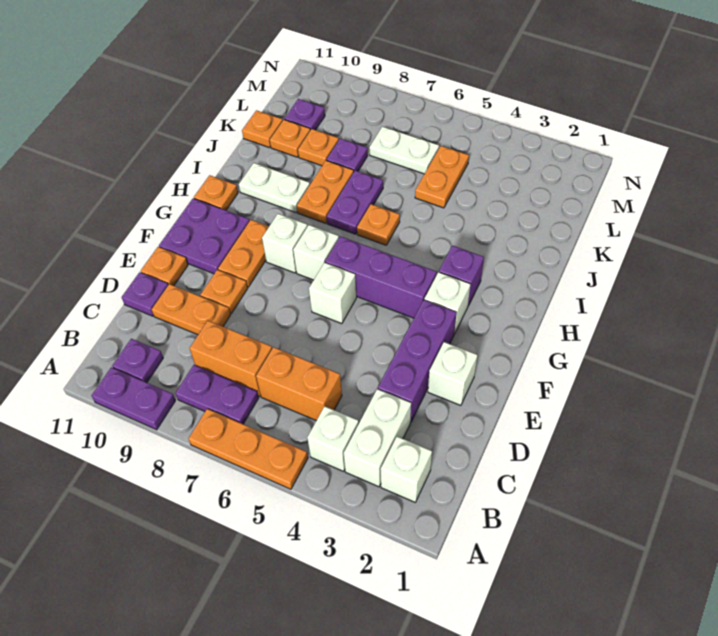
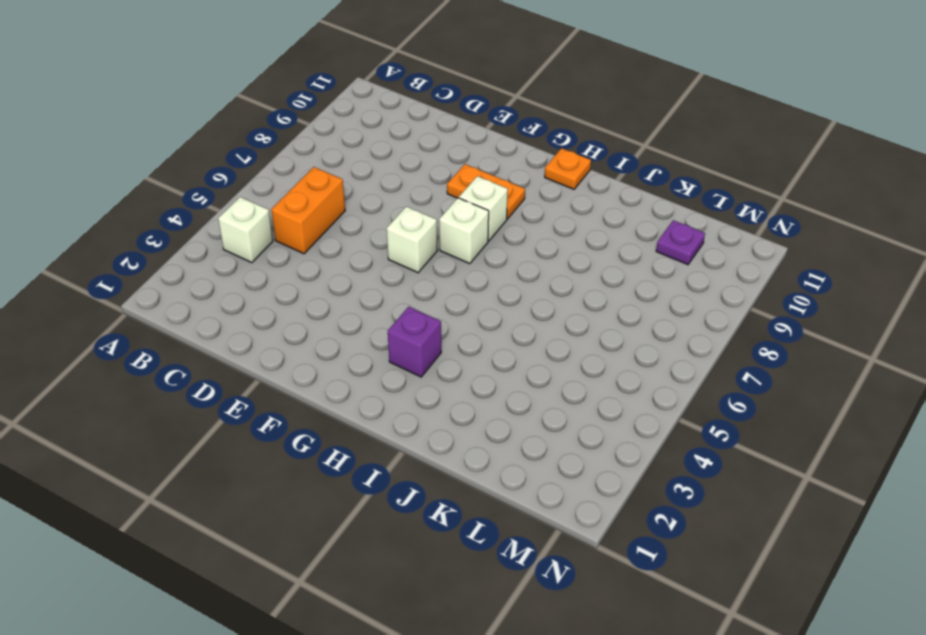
none -> orange 1x3 plate [189,409,308,489]
none -> purple 1x2 plate [91,367,175,430]
none -> white 1x1 brick [381,437,432,502]
none -> white 1x2 brick [344,389,411,487]

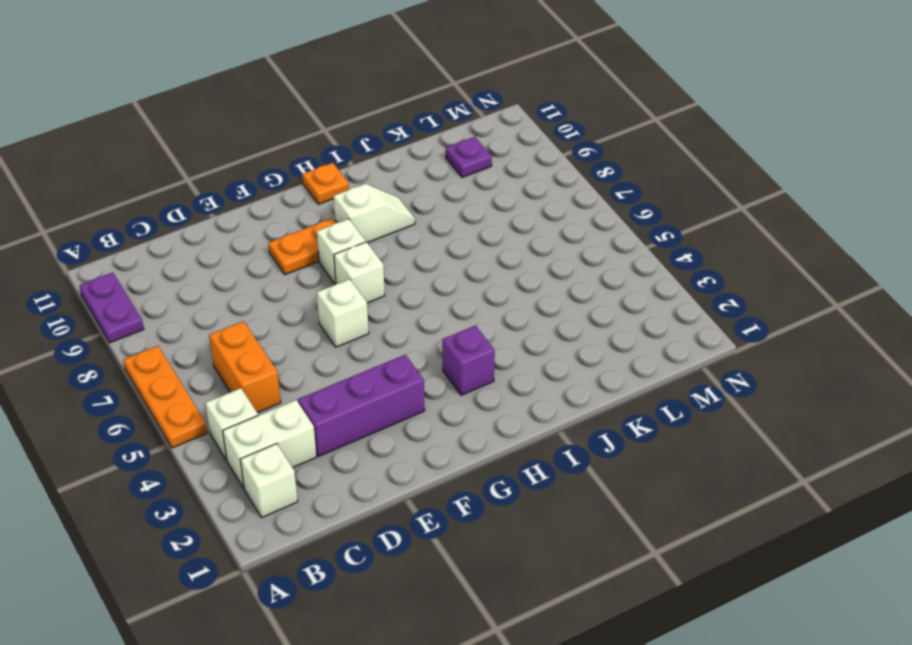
white 1x2 slope [334,184,415,243] -> white 1x2 plate [239,163,310,213]
none -> purple 1x2 plate [176,365,259,424]
none -> purple 1x1 plate [112,339,163,383]
none -> orange 1x2 brick [190,321,272,396]
none -> orange 1x2 plate [152,284,230,335]

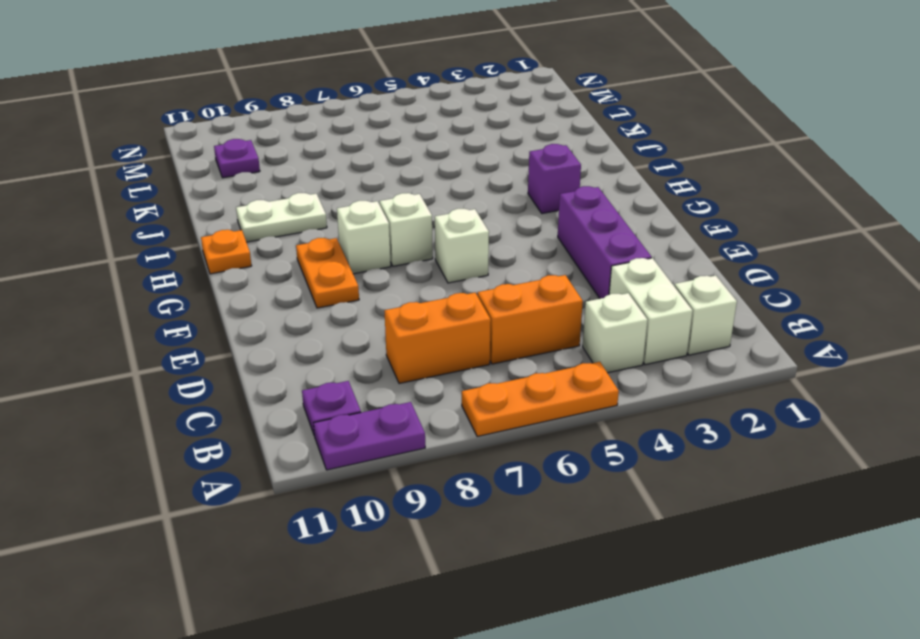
none -> purple 1x2 plate [176,365,259,424]
none -> orange 1x2 plate [152,284,230,335]
none -> purple 1x1 plate [122,272,168,316]
none -> white 1x1 brick [428,342,477,405]

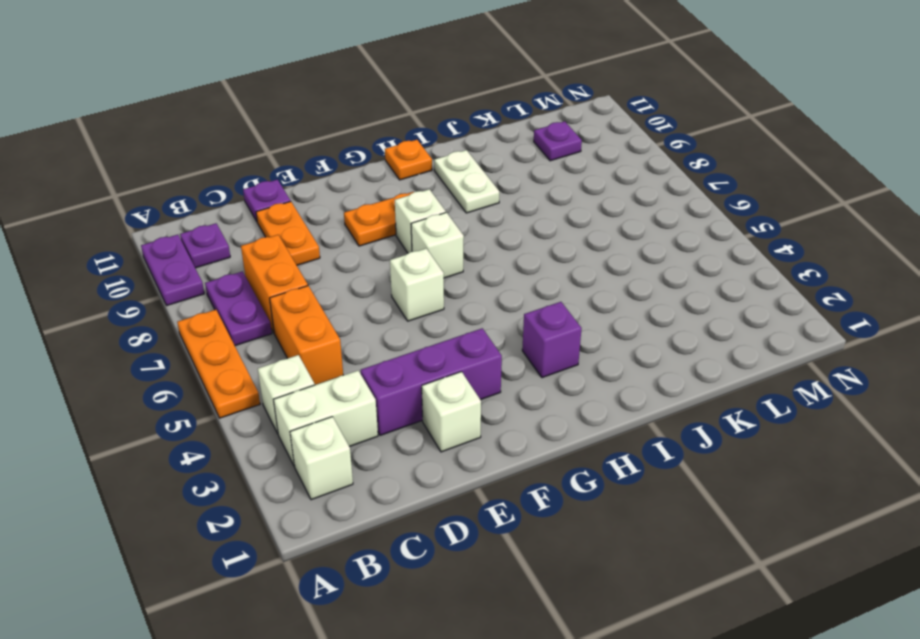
none -> orange 1x1 plate [200,270,248,314]
none -> orange 1x1 plate [141,247,188,286]
none -> purple 2x2 plate [159,198,250,274]
none -> white 1x1 brick [424,272,470,333]

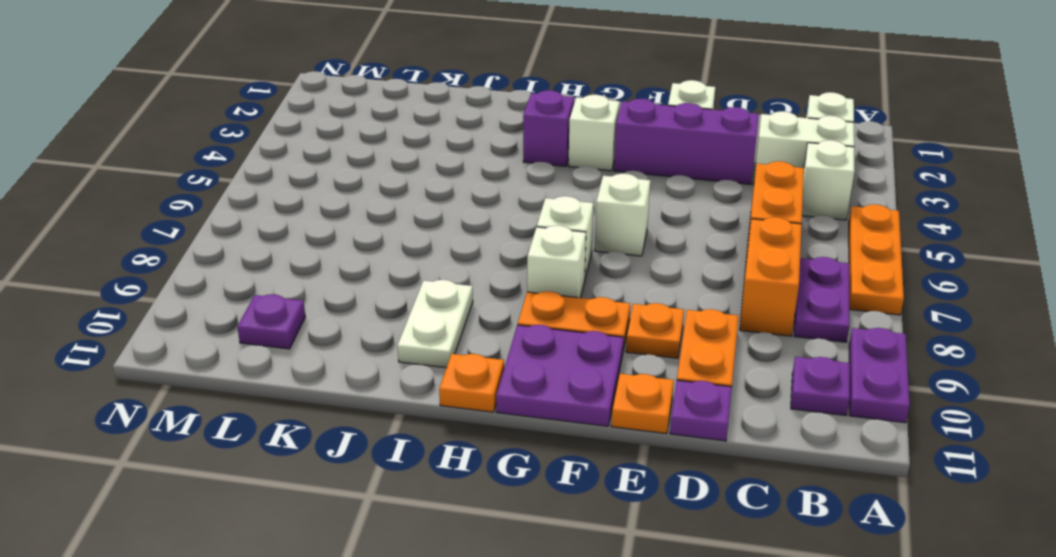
none -> purple 1x3 brick [325,236,437,318]
none -> orange 1x1 plate [357,204,400,245]
none -> purple 1x2 plate [327,171,383,234]
none -> orange 1x2 plate [297,160,354,223]

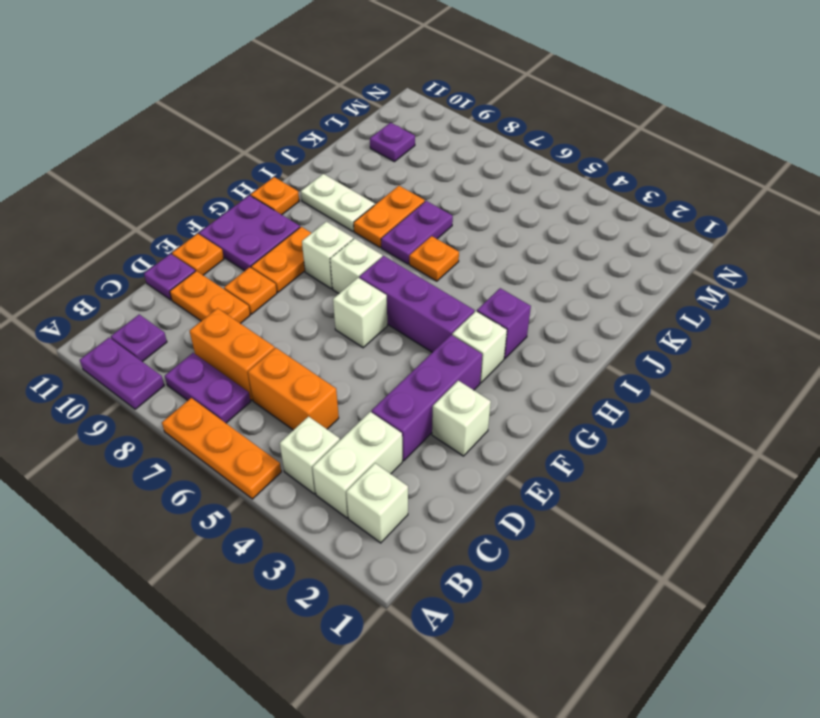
none -> orange 1x2 plate [415,146,469,208]
none -> purple 1x1 plate [327,139,368,171]
none -> orange 1x1 plate [298,129,339,166]
none -> orange 1x1 plate [270,120,310,157]

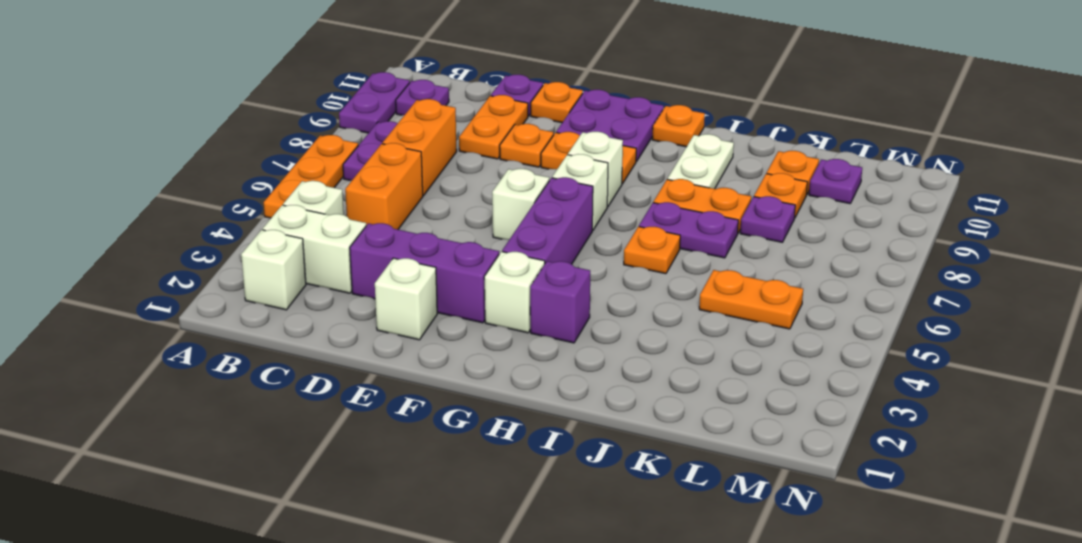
none -> orange 1x1 plate [242,110,283,147]
none -> white 1x2 plate [369,127,439,174]

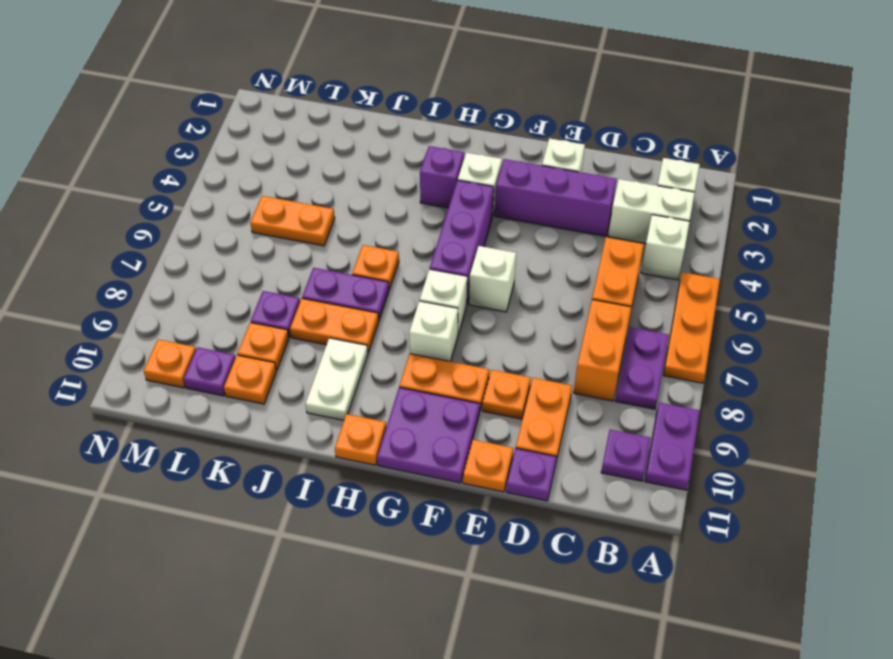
orange 1x1 plate [144,339,196,388] -> orange 1x1 plate moved to [242,110,283,147]
none -> white 1x2 plate [369,127,439,174]

